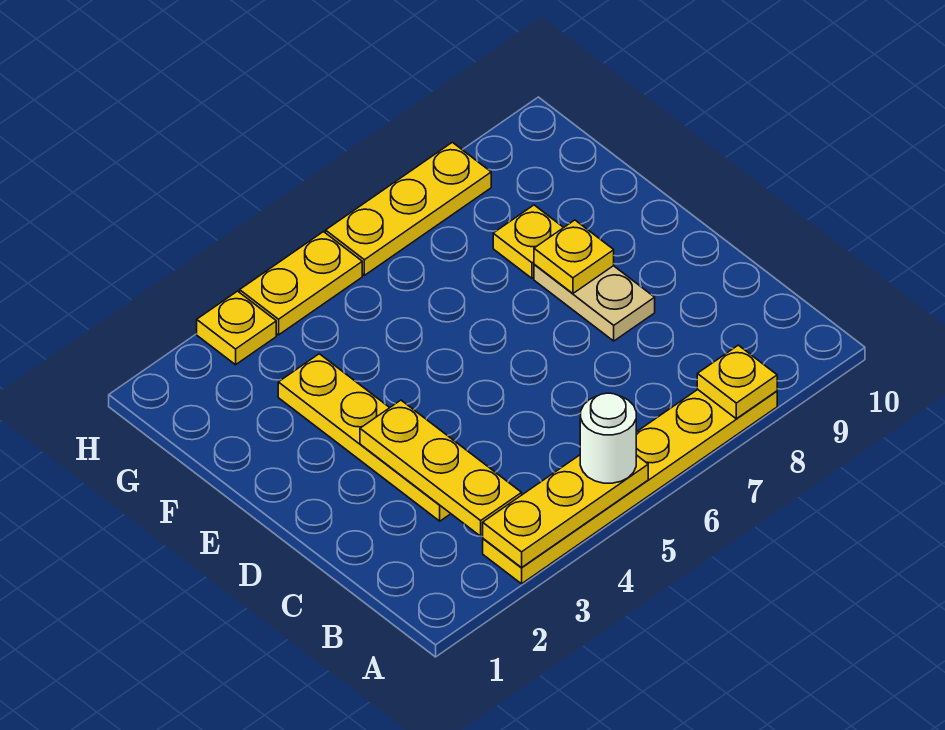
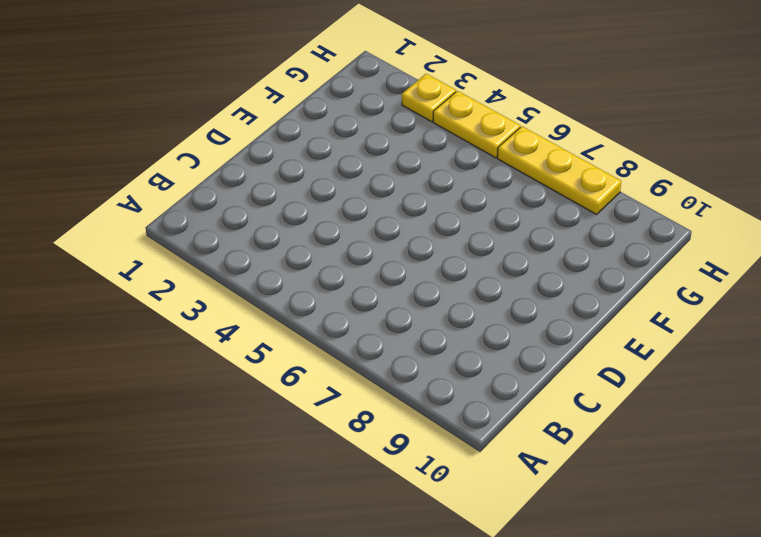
none -> yellow 1x6 plate [483,390,777,584]
none -> yellow 1x4 plate [278,354,451,521]
none -> tan 1x2 plate [534,264,655,341]

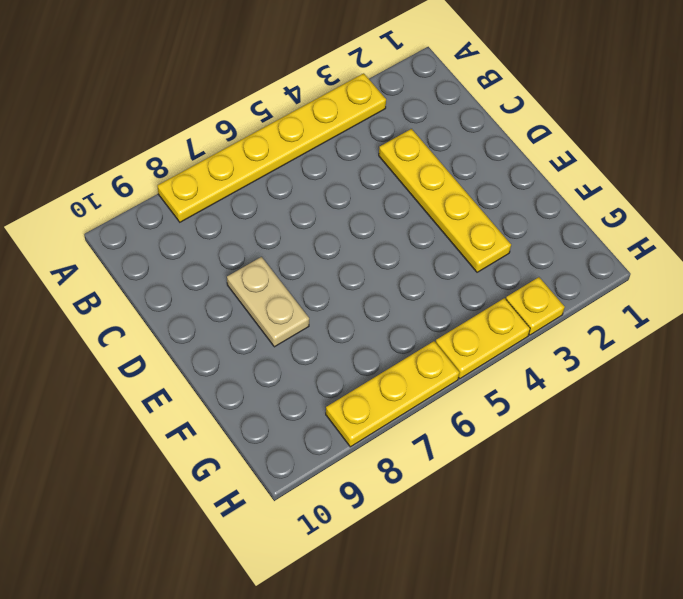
none -> yellow 1x1 plate [493,205,564,278]
none -> yellow 1x3 plate [483,455,648,568]
none -> yellow 1x1 plate [697,345,777,419]

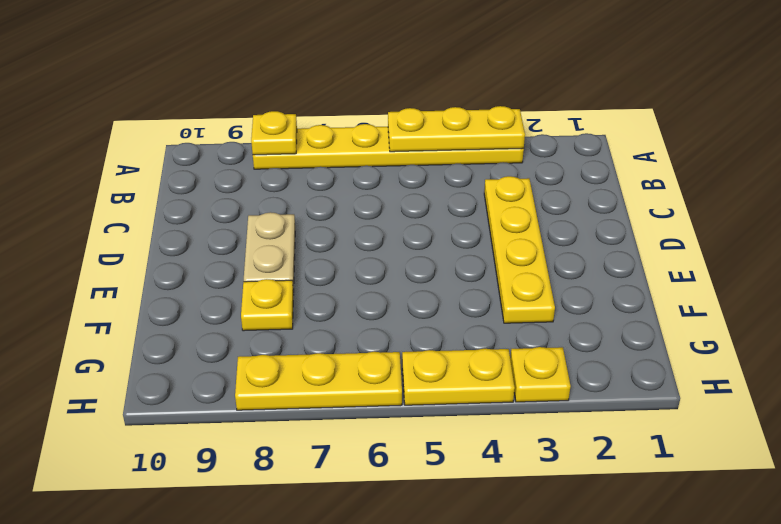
none -> yellow 1x3 plate [360,400,522,536]
none -> yellow 1x1 plate [534,220,614,293]
none -> white 1x1 round brick [580,393,636,483]

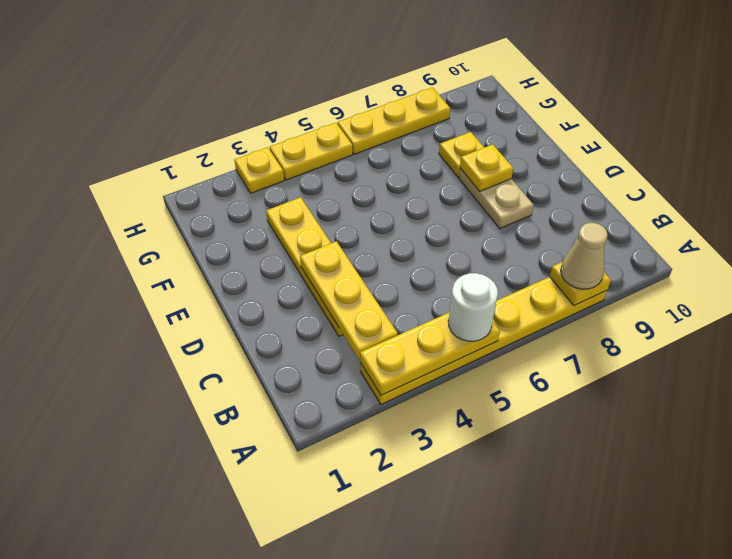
tan 1x1 cone [561,223,607,289] -> none

